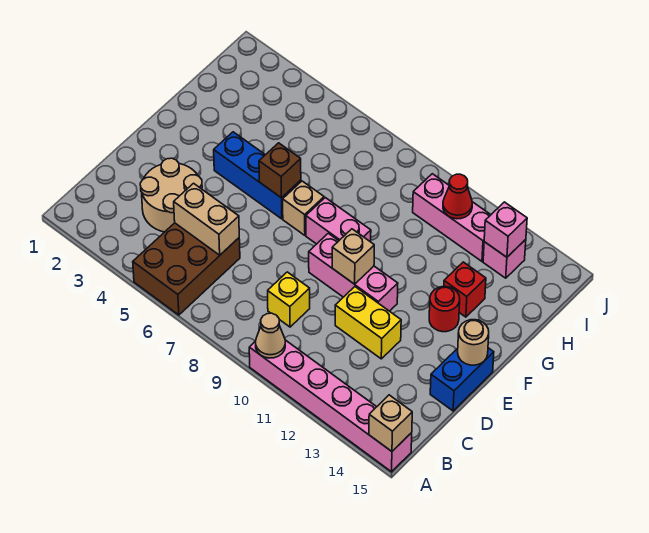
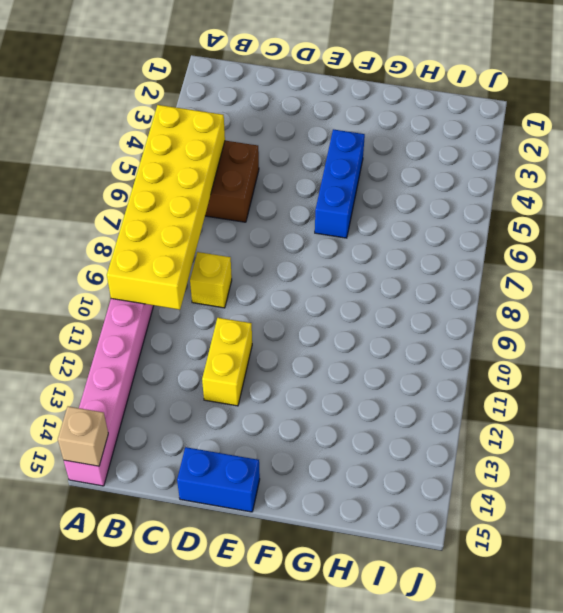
yellow 2x6 brick [107,105,225,310] -> tan 1x1 cone [255,313,285,358]
none -> tan 2x2 round brick [140,158,202,232]
none -> pink 1x3 brick [309,233,398,311]
none -> tan 1x1 brick [283,181,324,235]

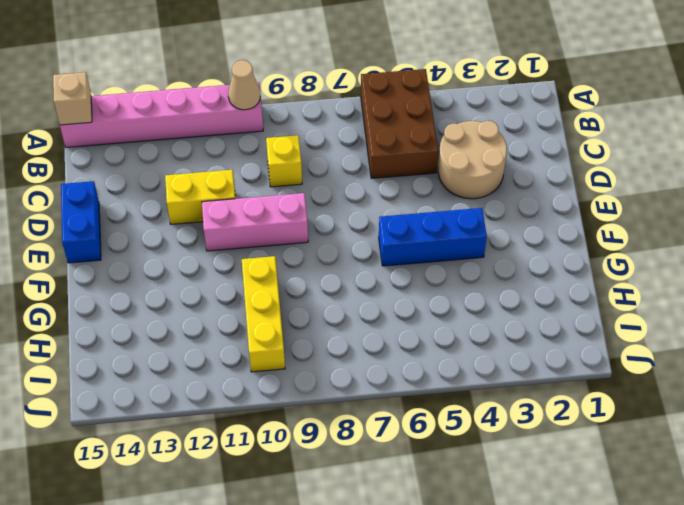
yellow 1x3 brick [242,256,285,372] -> pink 1x3 brick [413,174,491,261]
none -> tan 1x1 brick [283,181,324,235]
none -> pink 1x2 brick [306,198,371,244]
none -> red 1x1 round brick [429,286,460,332]

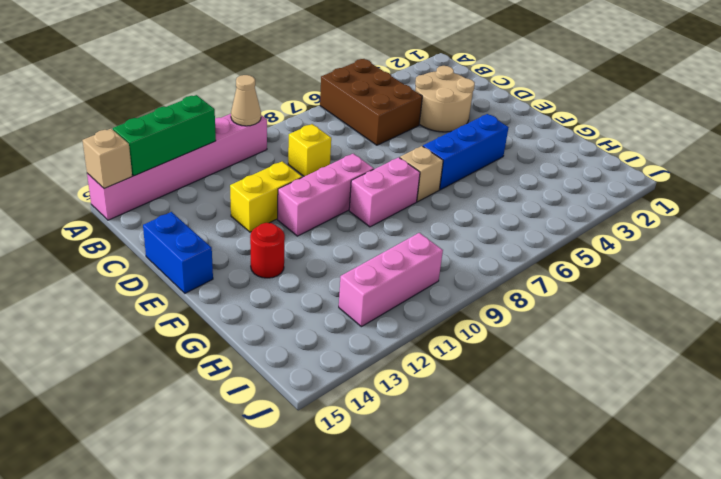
green 1x3 brick [113,95,216,176] -> none
none -> red 1x1 brick [444,262,486,317]
none -> pink 1x1 brick [483,239,526,278]
none -> tan 1x2 brick [174,183,239,255]

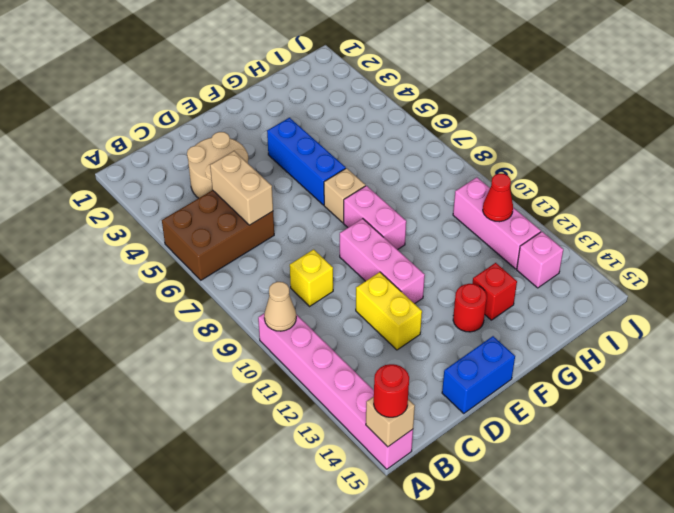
red 1x1 round brick [374,364,409,417] -> none
none -> tan 1x1 brick [332,229,374,284]
none -> tan 1x1 round brick [458,320,489,365]
none -> brown 1x1 brick [259,143,301,198]

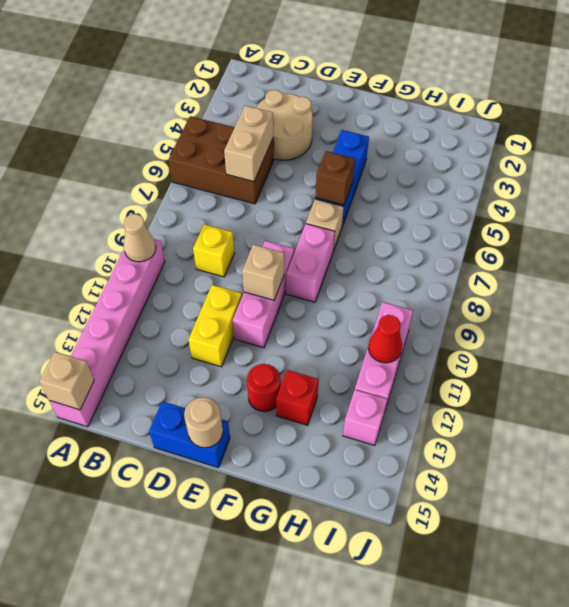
none -> pink 1x1 brick [484,202,527,257]

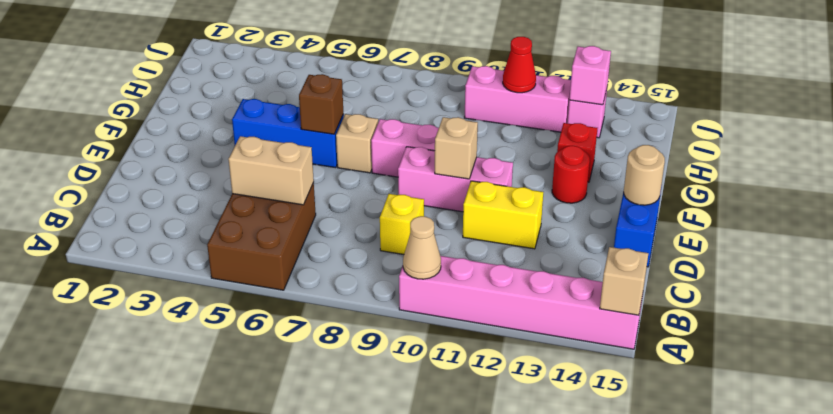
none -> tan 2x2 round brick [140,158,202,232]

